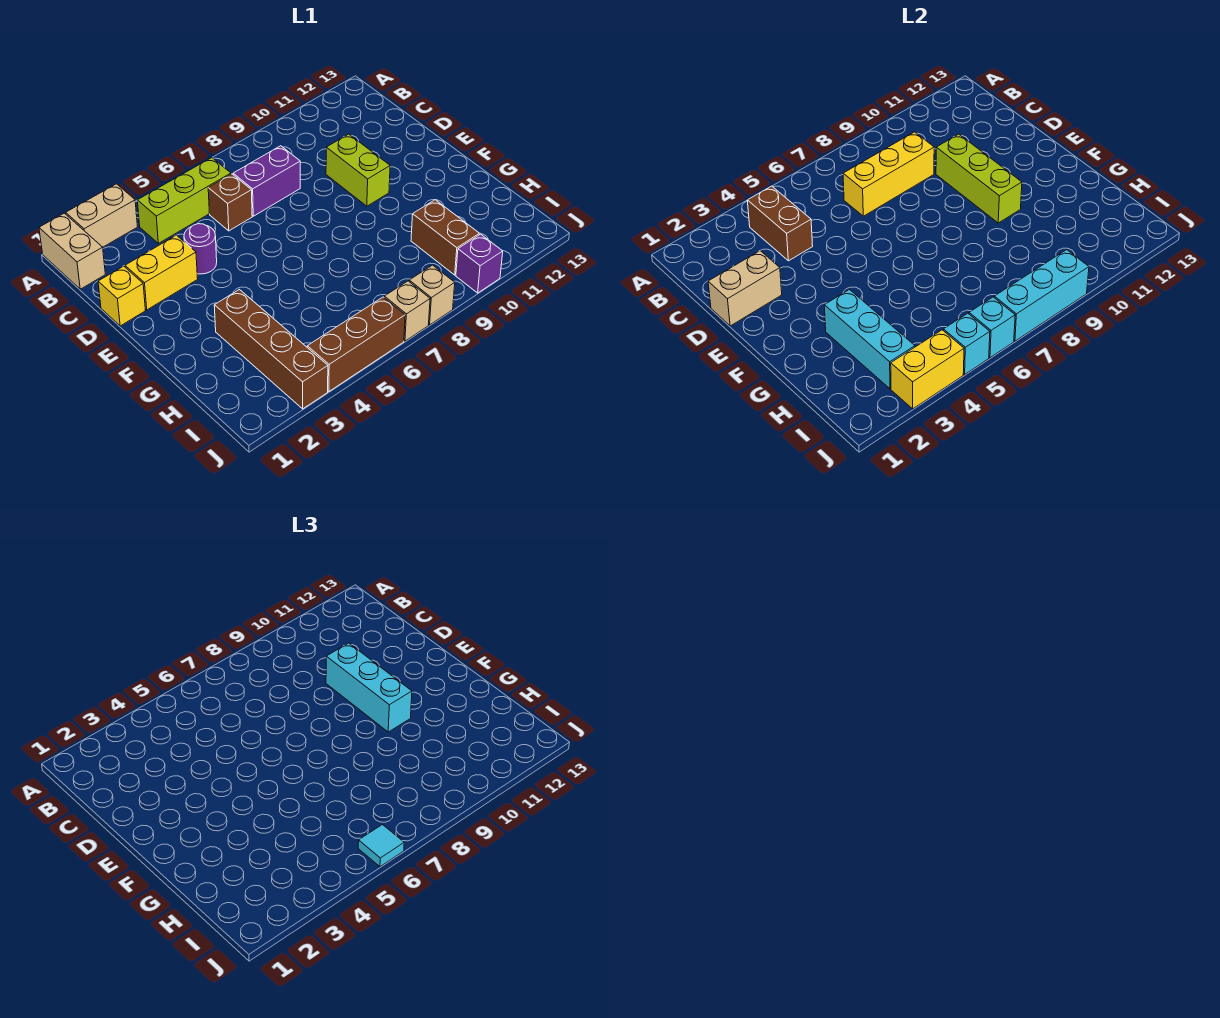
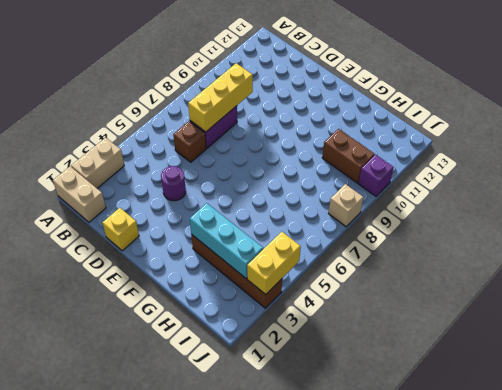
none -> lime 1x3 brick [137,158,231,243]
none -> yellow 1x2 brick [125,235,198,310]
none -> lime 1x2 brick [326,134,390,206]

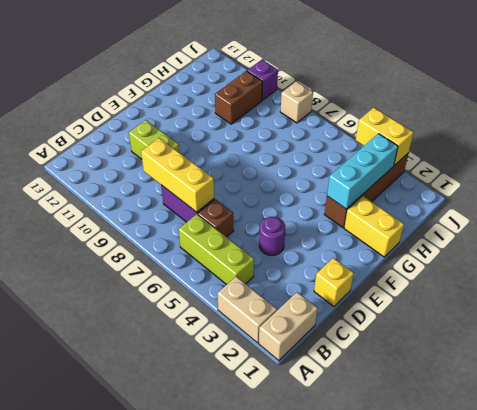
lime 1x2 brick [129,120,179,159] -> lime 1x2 brick turned to [326,134,390,206]
yellow 1x2 brick [344,196,404,257] -> yellow 1x2 brick moved to [125,235,198,310]
none -> brown 1x3 brick [307,297,405,391]
none -> tan 1x1 brick [384,281,430,341]
none -> brown 1x2 brick [747,186,813,261]

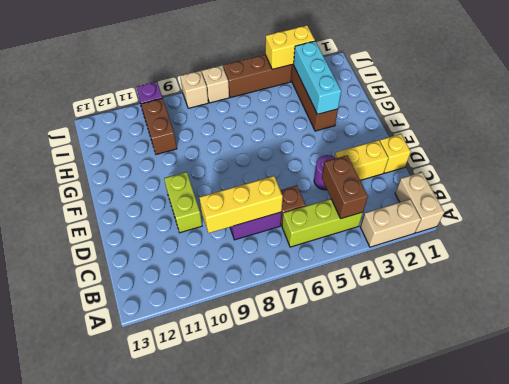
none -> tan 1x2 brick [708,251,782,326]
none -> lime 1x3 brick [936,134,1022,223]
none -> cyan 1x1 brick [943,313,990,374]

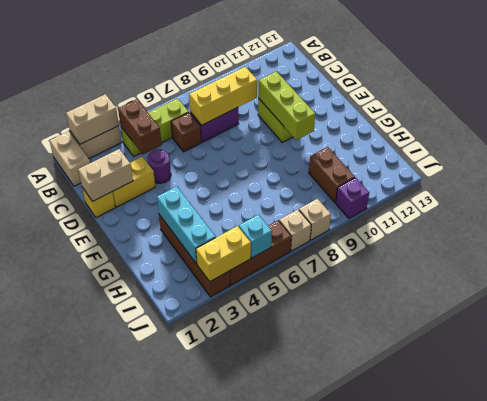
tan 1x2 brick [66,94,119,144] -> none
none -> cyan 1x1 brick [969,297,1015,358]
none -> cyan 1x3 brick [994,250,1089,341]
none -> cyan 1x3 brick [326,643,412,732]

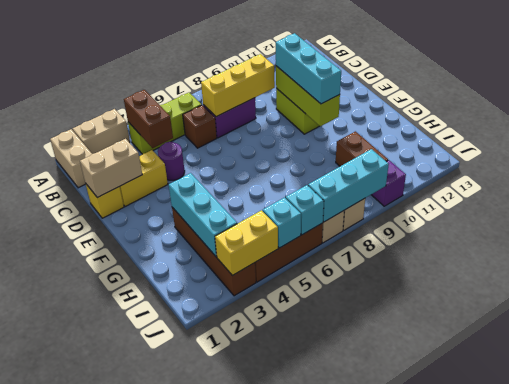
none -> cyan 1x1 tile [358,825,404,867]

